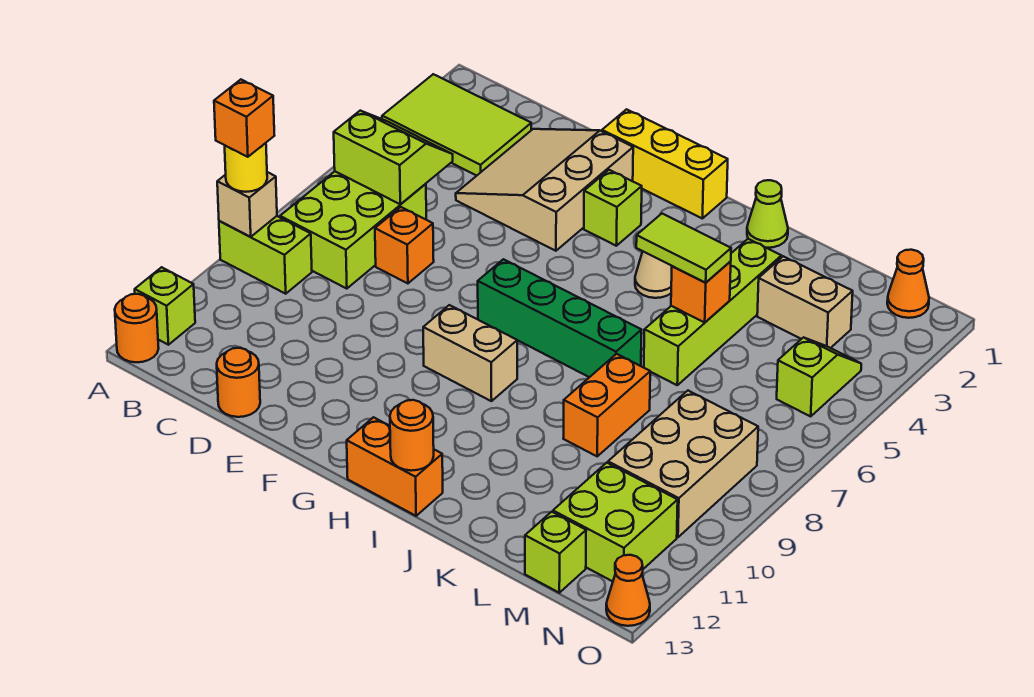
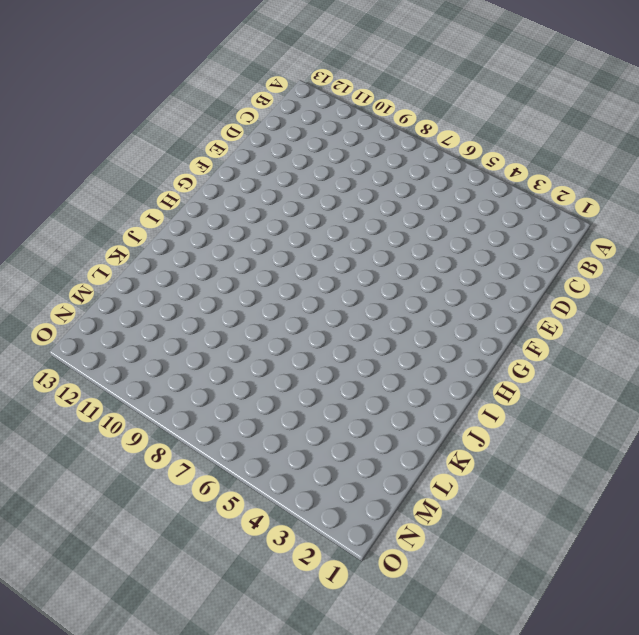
none -> lime 2x3 tile [382,74,531,176]
none -> lime 1x2 brick [219,216,312,294]
none -> lime 1x1 brick [135,267,195,345]
none -> orange 1x1 round brick [115,294,159,362]

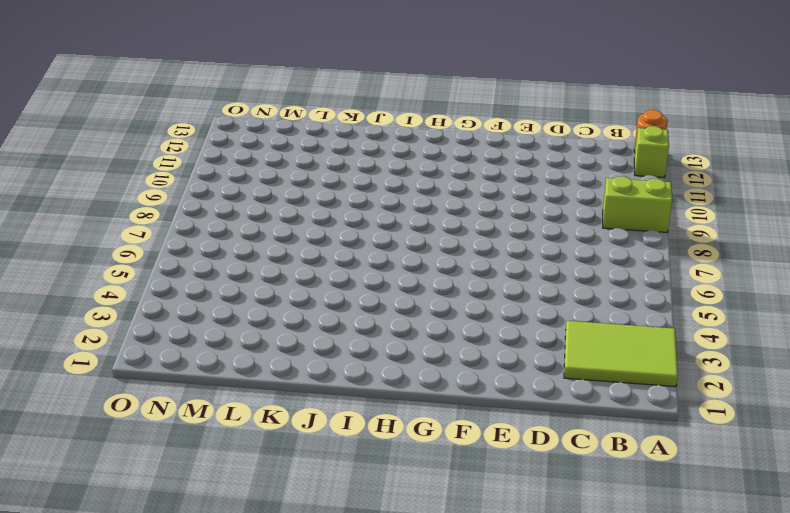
none -> lime 2x3 brick [280,172,426,289]
none -> tan 3x3 slope [456,129,633,251]
none -> orange 1x1 brick [375,207,434,283]
none -> orange 1x1 round brick [217,348,260,417]

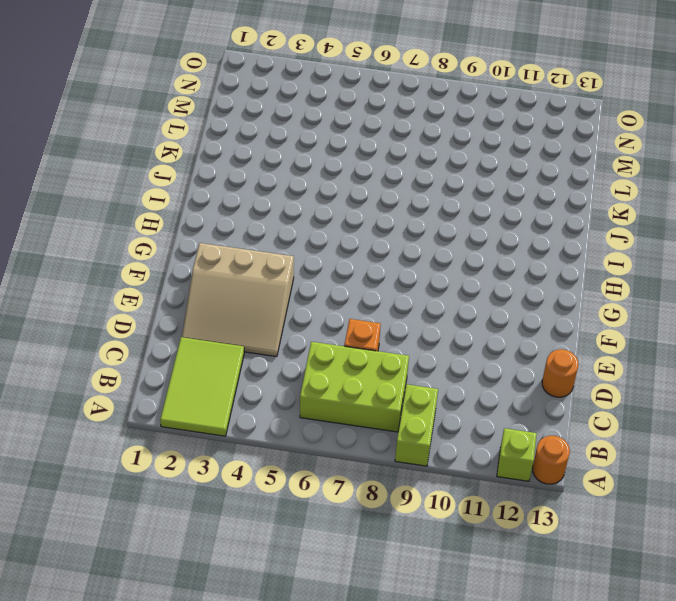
none -> yellow 1x3 brick [602,109,728,218]
none -> lime 1x1 brick [584,170,642,246]
none -> green 1x4 brick [478,259,641,377]
none -> tan 1x2 brick [423,305,517,401]

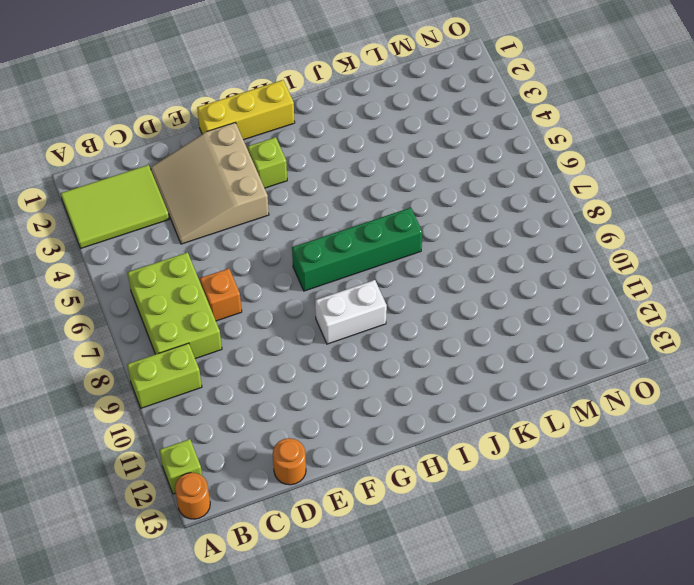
white 1x2 brick [315,280,387,344] -> tan 1x2 brick [423,305,517,401]
none -> orange 1x2 brick [347,417,443,516]
none -> tan 1x1 cone [635,251,672,298]
none -> lime 1x1 cone [747,180,788,248]
none -> lime 1x4 brick [644,239,781,385]

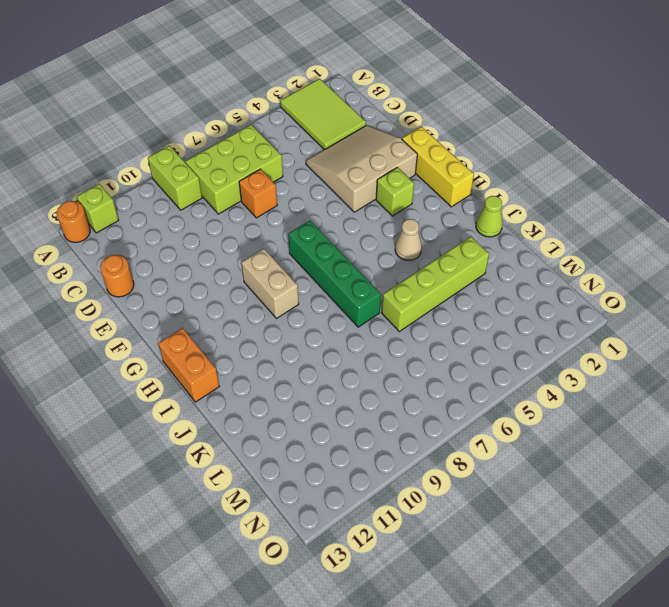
none -> orange 1x2 brick [563,354,650,456]
none -> tan 1x2 brick [757,256,853,348]
none -> tan 2x3 brick [608,391,758,537]
none -> lime 2x2 brick [553,463,678,581]

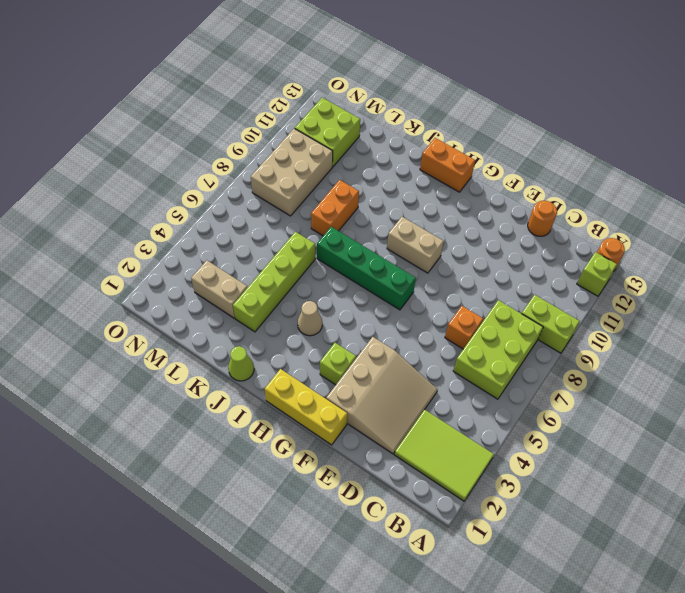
none -> lime 1x1 brick [525,512,586,593]
none -> orange 1x1 cone [887,250,929,318]
none -> lime 1x2 slope [777,337,861,416]
none -> orange 1x1 cone [606,555,650,626]

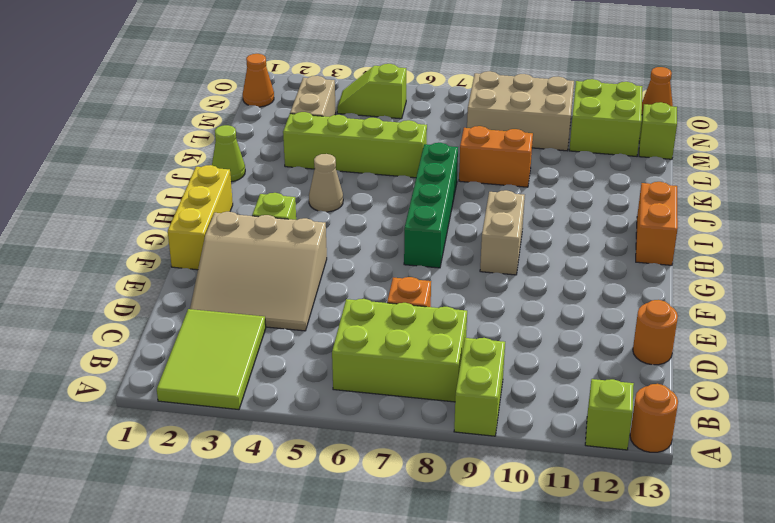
none -> tan 1x1 brick [217,172,277,237]
none -> lime 2x2 slope [334,111,453,204]
none -> orange 1x1 round brick [390,400,434,471]
none -> orange 1x1 brick [671,261,731,322]

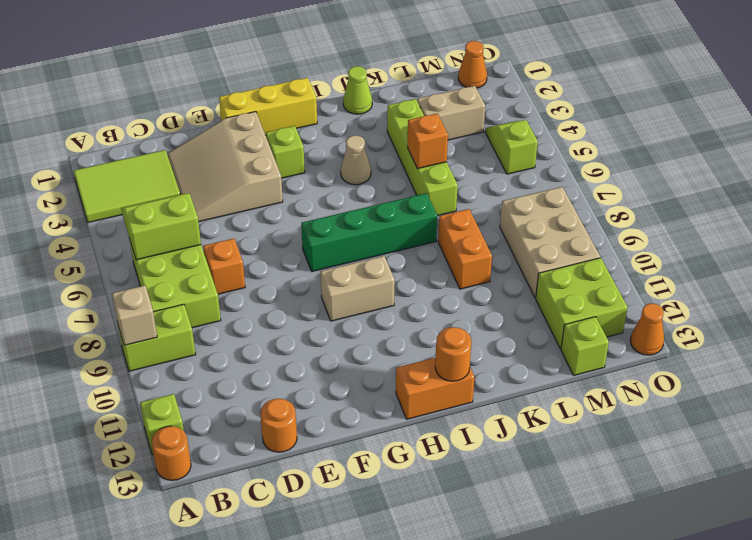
none -> yellow 1x1 round brick [225,143,267,192]
none -> lime 1x2 tile [636,214,731,283]
none -> orange 1x1 brick [214,80,274,157]

